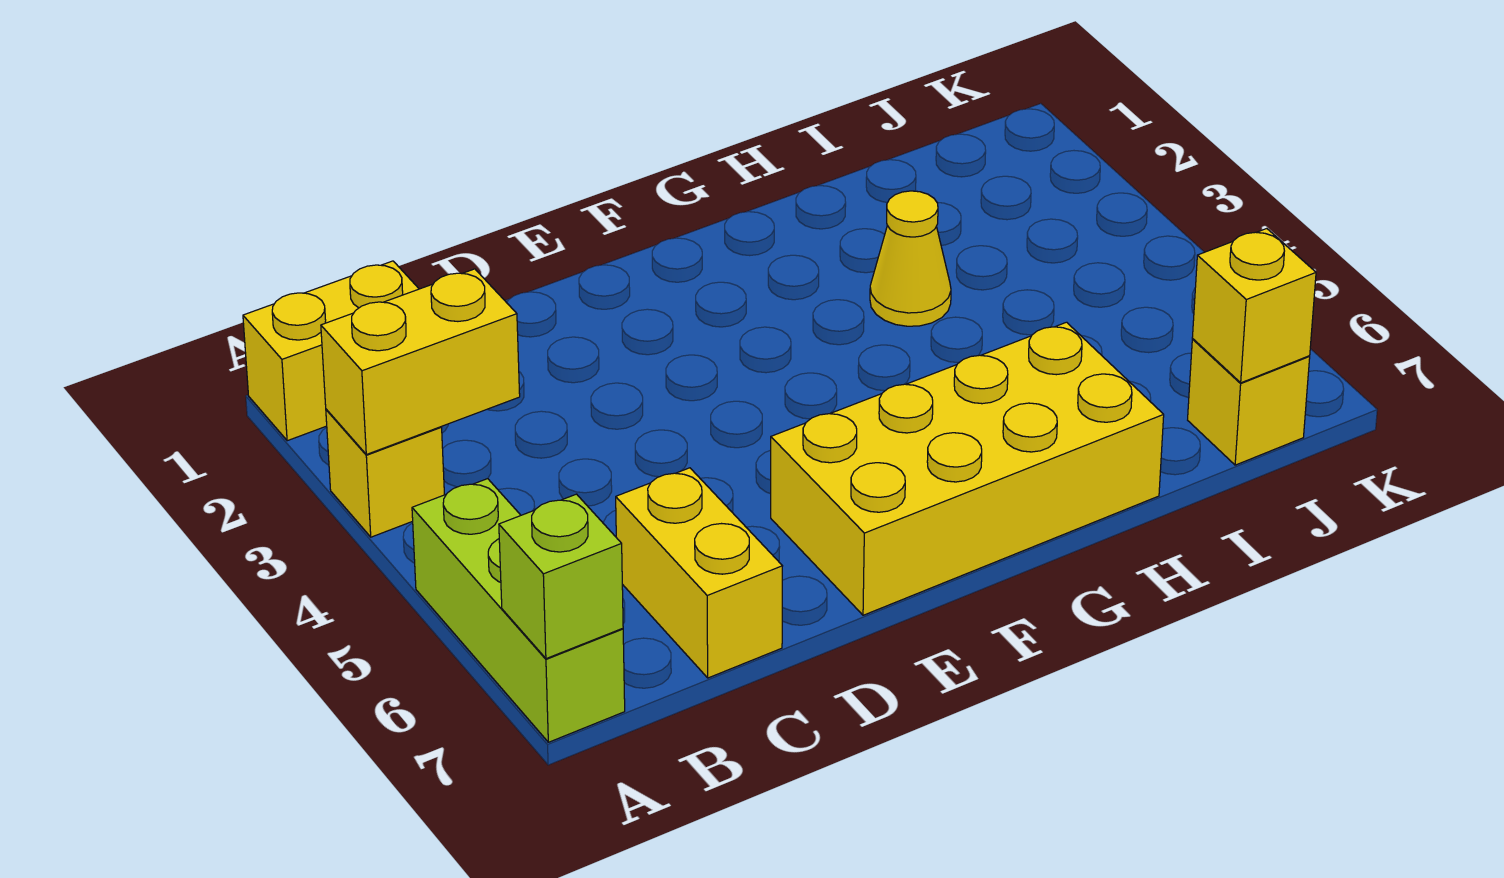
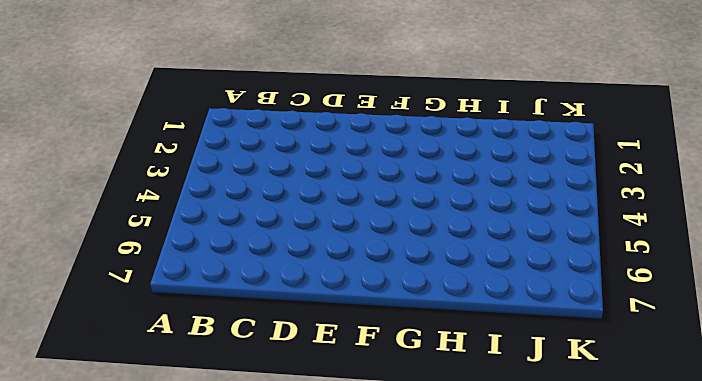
none -> yellow 1x2 brick [243,261,419,441]
none -> yellow 1x1 brick [326,409,444,537]

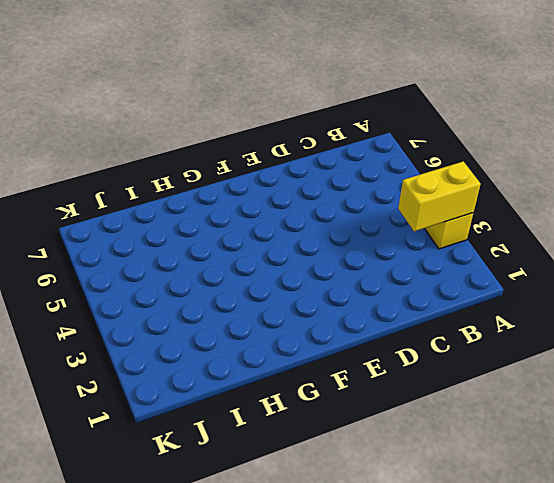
none -> yellow 1x2 brick [243,261,419,441]
none -> lime 1x3 brick [412,479,625,742]

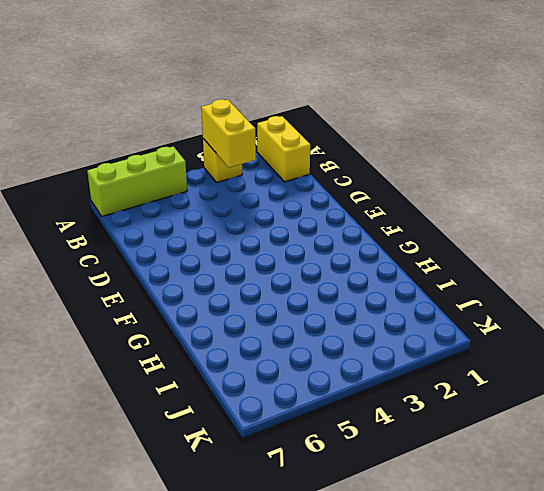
none -> yellow 1x2 brick [616,468,782,678]
none -> yellow 2x4 brick [771,322,1164,615]

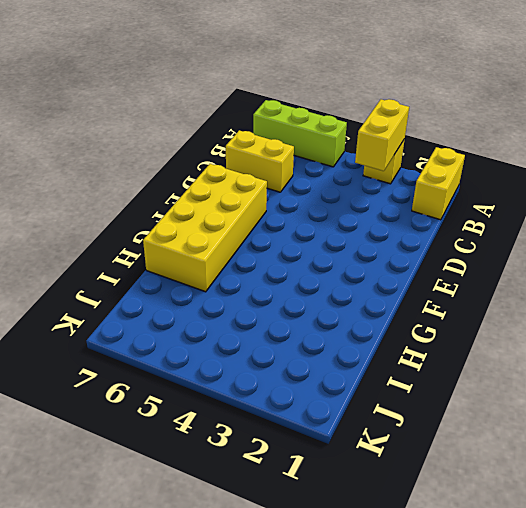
none -> yellow 1x1 cone [870,191,951,326]
none -> yellow 1x1 brick [1188,339,1310,465]

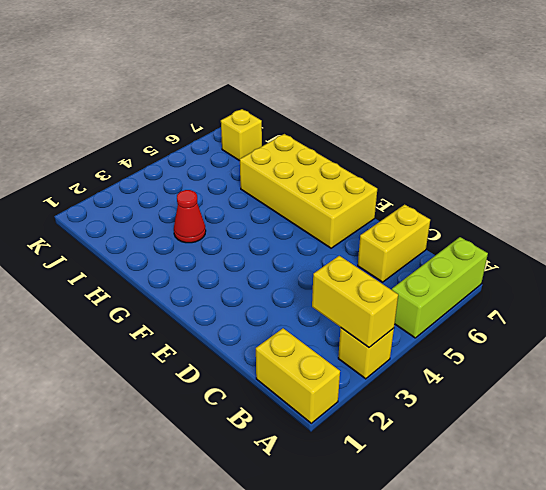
red 1x1 cone [174,190,206,243] -> yellow 1x1 cone [870,191,951,326]
none -> lime 1x1 brick [499,494,623,659]
none -> yellow 1x1 brick [1192,229,1316,383]

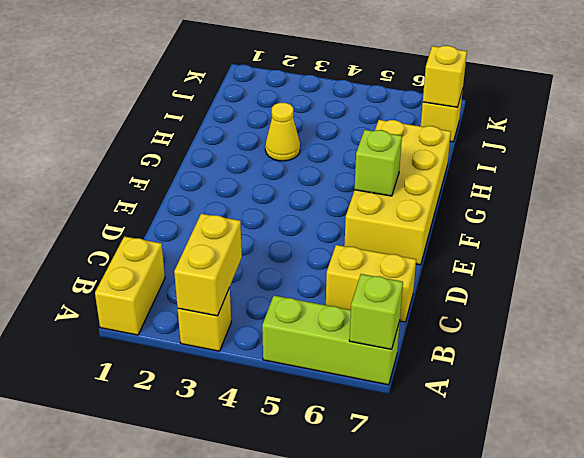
lime 1x1 brick [355,130,402,196] -> none

